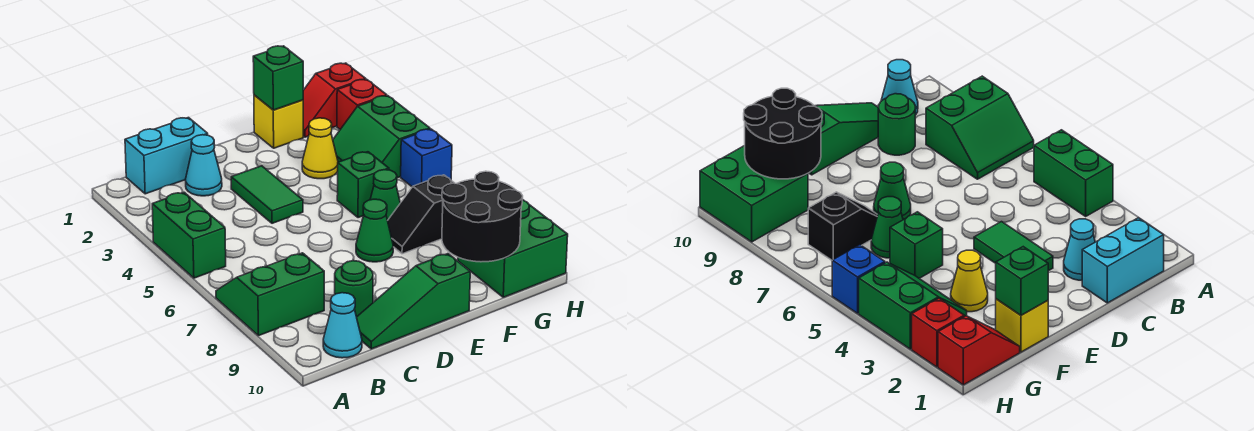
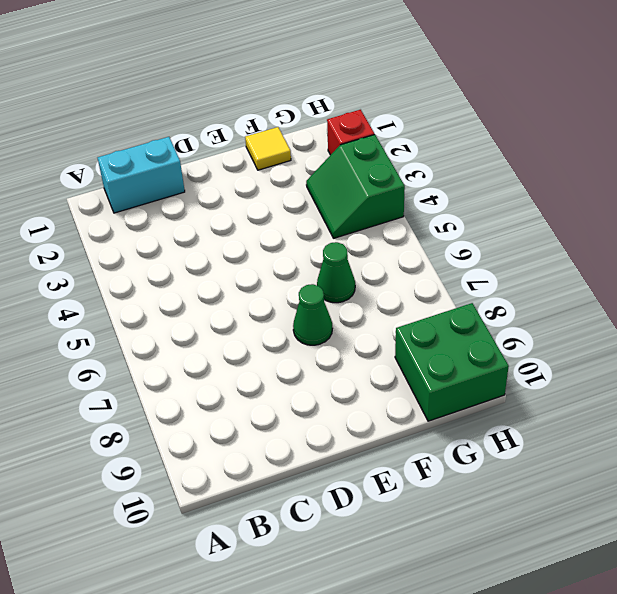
yellow 1x1 tile [245,127,291,170] -> yellow 1x1 brick [254,95,303,148]
none -> green 1x2 brick [152,192,226,278]
none -> green 2x2 slope [216,253,324,336]
none -> cyan 1x1 cone [323,293,362,358]

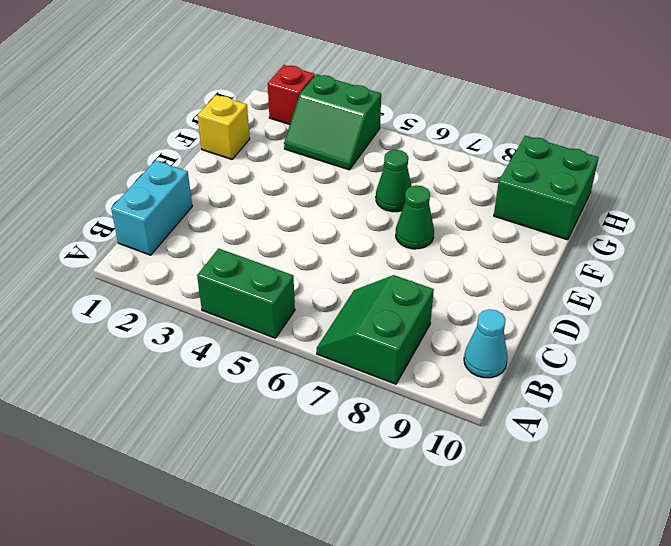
none -> cyan 1x1 cone [185,135,222,196]
none -> green 1x1 round brick [335,261,373,317]
none -> green 1x3 slope [357,254,470,349]

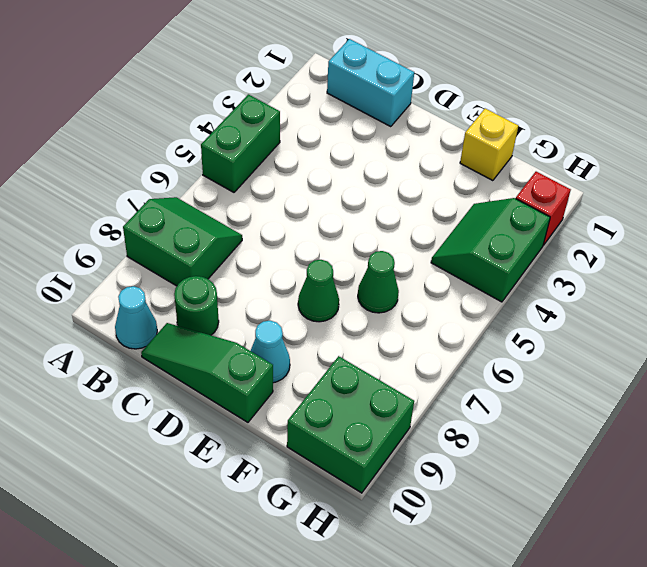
cyan 1x1 cone [251,321,290,383] -> cyan 1x1 cone moved to [185,135,222,196]
none -> green 1x2 tile [231,166,303,223]
none -> yellow 1x1 cone [302,118,338,179]
none -> green 1x1 brick [337,152,389,218]

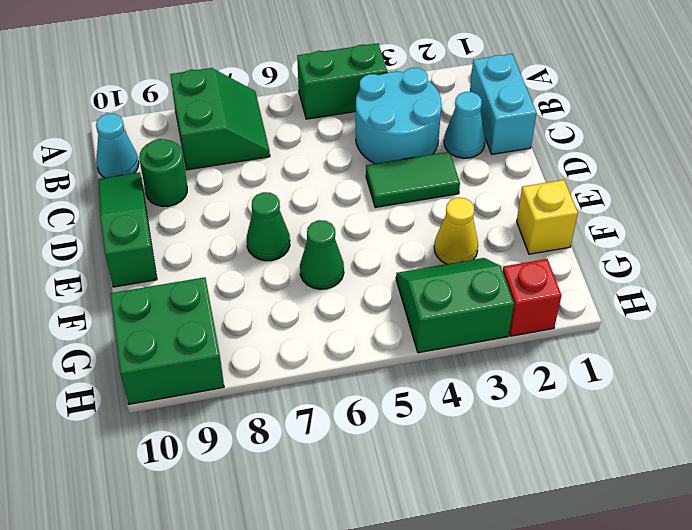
cyan 2x2 round brick [356,68,441,164] -> none
none -> green 1x1 brick [337,152,389,218]
none -> black 1x2 slope [388,175,455,254]
none -> red 1x2 slope [303,63,366,137]

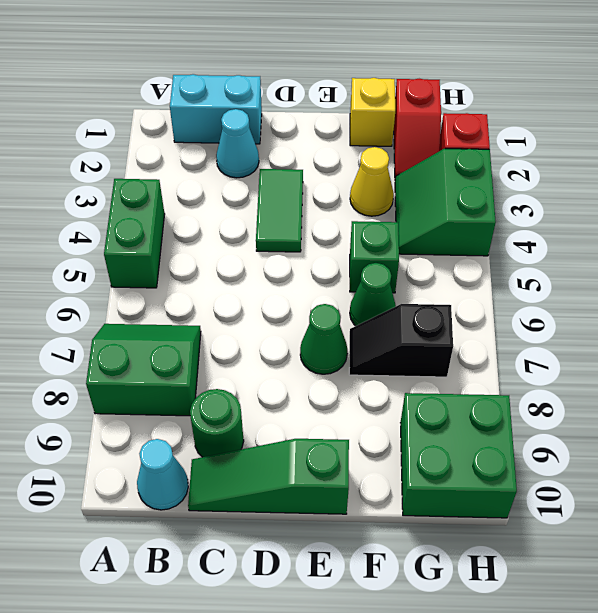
red 1x2 slope [394,79,441,177] -> red 1x2 slope turned to [303,63,366,137]
none -> blue 1x1 brick [401,129,452,187]
none -> green 1x1 brick [253,46,303,110]
none -> black 2x2 round brick [442,171,523,262]

